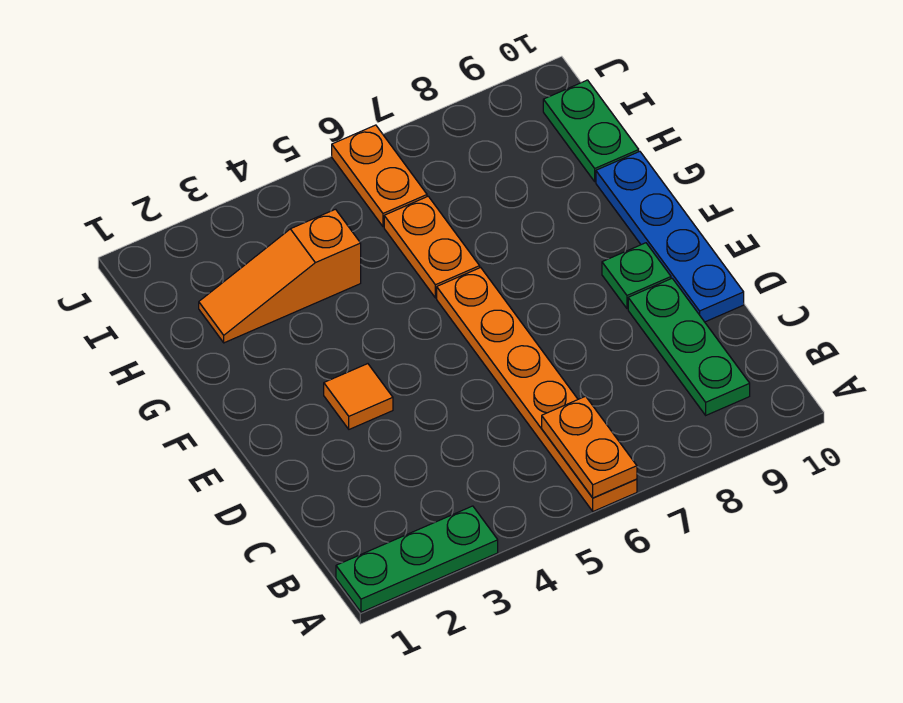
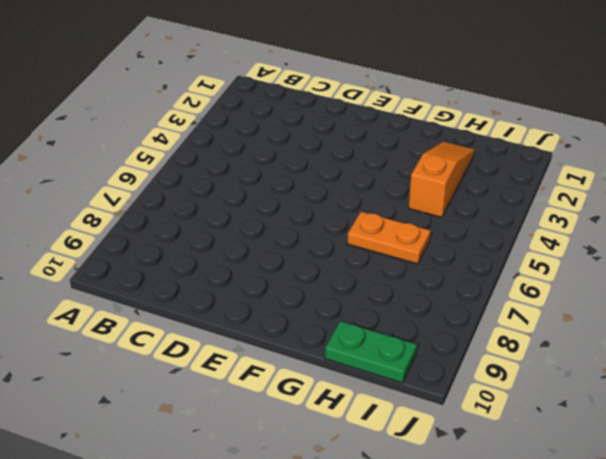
none -> green 1x3 plate [336,506,498,612]
none -> orange 1x6 plate [437,268,637,511]

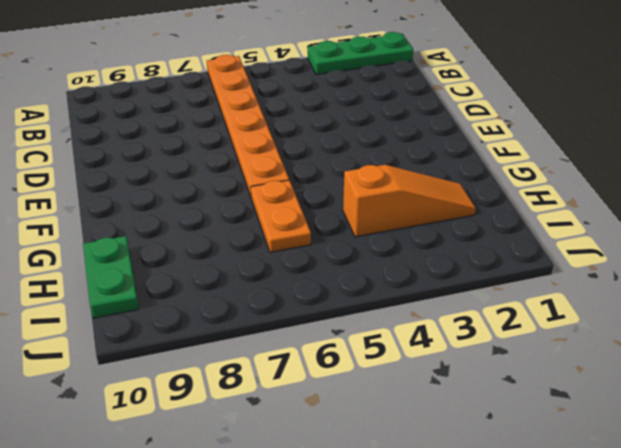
none -> green 1x3 plate [628,279,750,415]
none -> blue 1x4 plate [596,151,744,322]

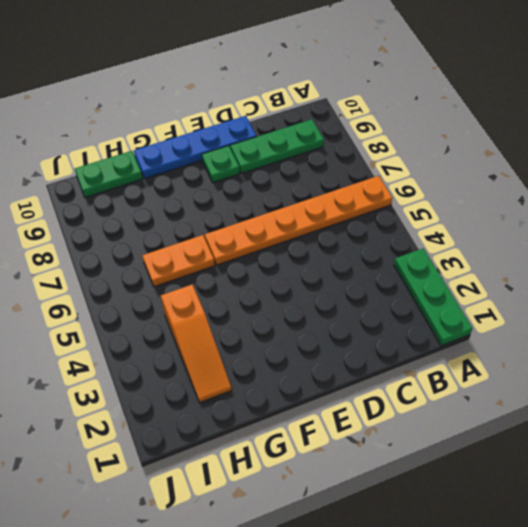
none -> orange 1x1 tile [324,364,393,429]
none -> orange 1x2 plate [332,125,427,227]

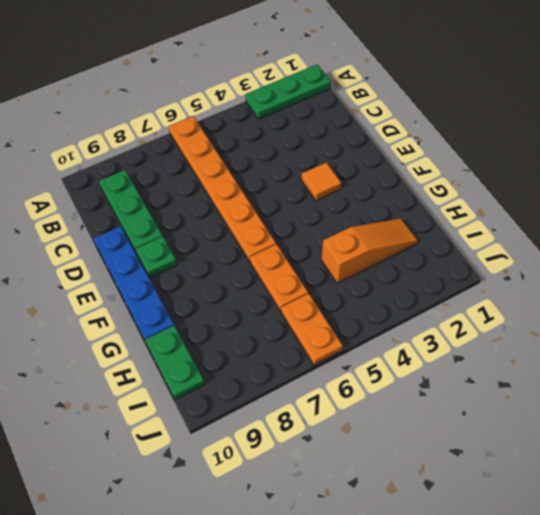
none -> orange 1x2 plate [542,396,637,498]

